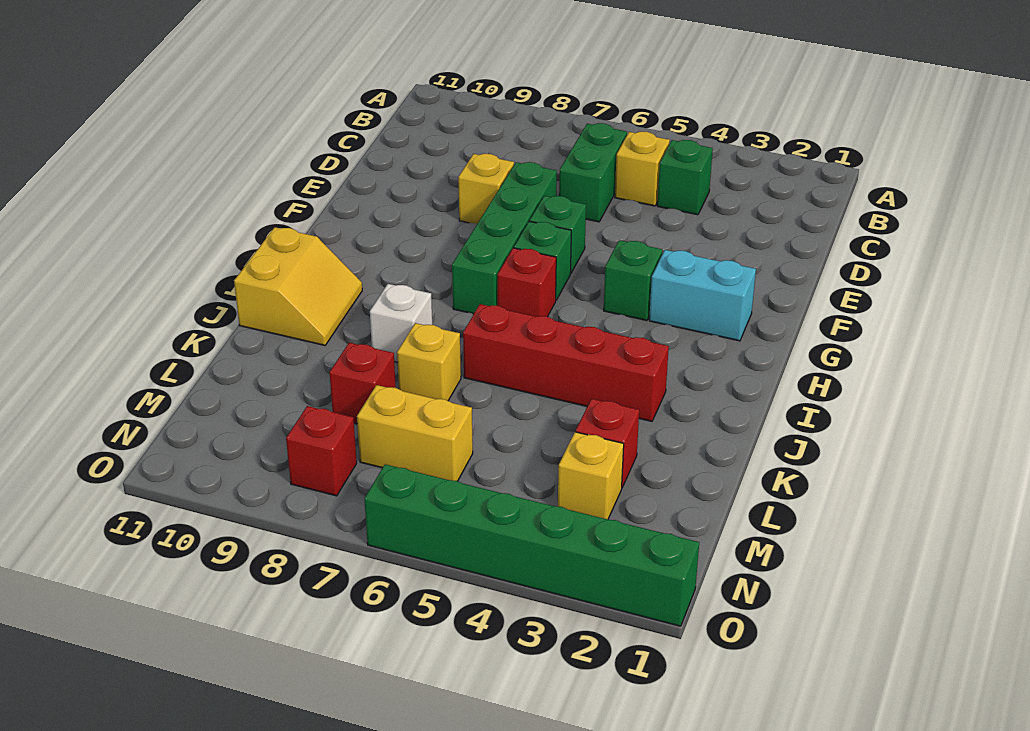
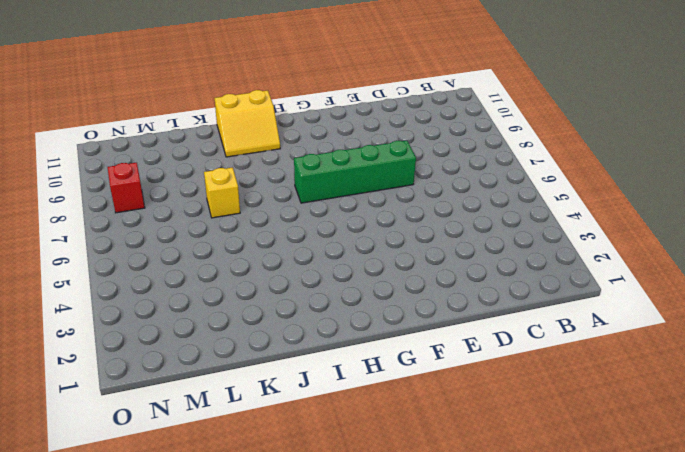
none -> green 1x1 brick [657,140,713,215]
none -> yellow 1x1 brick [615,132,670,206]
none -> green 1x2 brick [559,123,627,222]

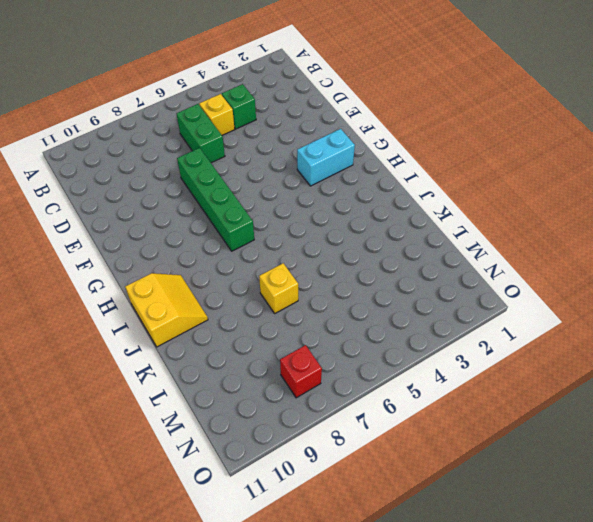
none -> yellow 1x1 brick [458,154,514,224]
none -> green 1x1 brick [530,196,586,273]
none -> green 1x1 brick [604,240,663,321]

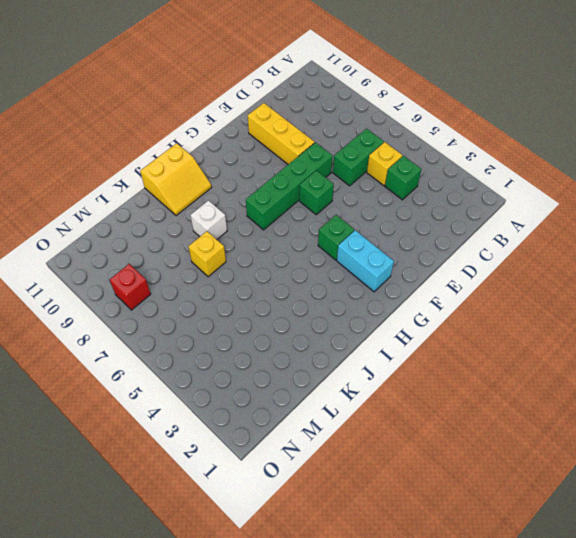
yellow 1x3 brick [248,103,315,164] -> yellow 1x1 brick [458,154,514,224]
none -> green 1x1 brick [514,221,571,300]
none -> red 1x1 brick [498,248,556,317]
none -> red 1x4 brick [463,304,669,421]

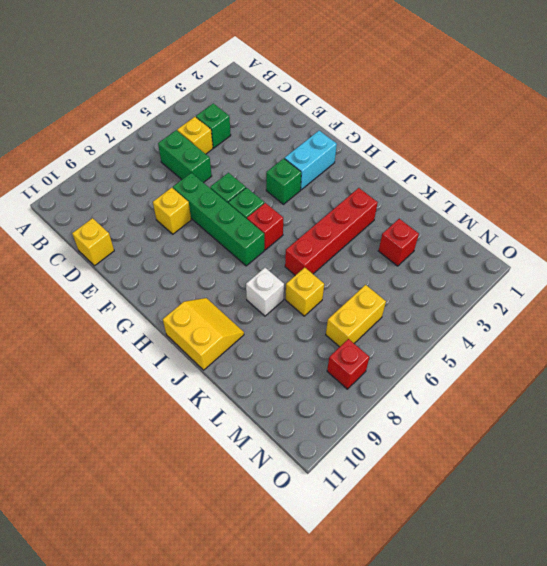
yellow 1x1 brick [72,218,114,266] -> yellow 1x1 brick moved to [558,432,624,519]
none -> red 1x1 brick [329,343,396,424]
none -> green 1x6 brick [364,464,699,626]

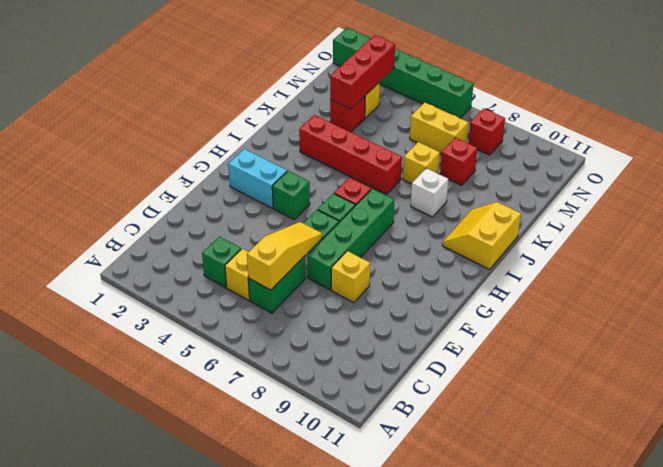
yellow 1x3 slope [247,222,322,290] -> none
red 1x3 brick [330,35,395,109] -> none

